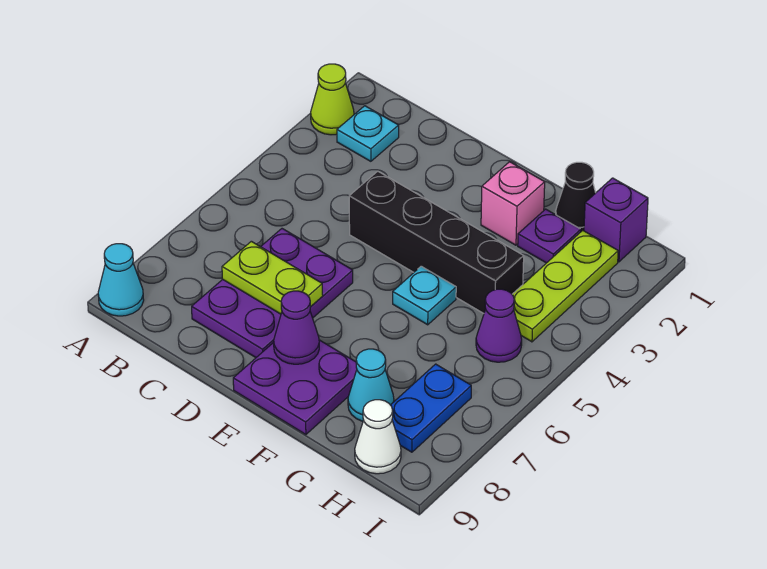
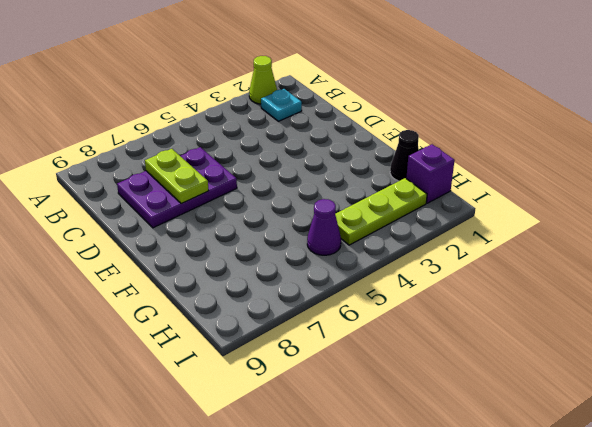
none -> cyan 1x1 cone [98,244,144,316]
none -> black 1x4 brick [349,171,524,313]
none -> purple 2x2 plate [233,340,357,435]

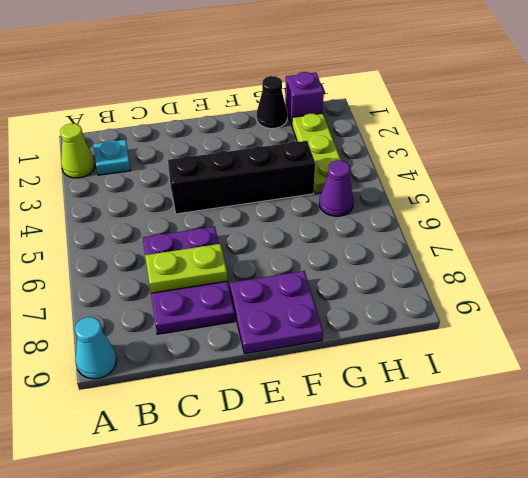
none -> pink 1x1 brick [481,162,545,245]
none -> cyan 1x1 plate [393,266,456,325]
none -> purple 1x1 plate [518,209,581,263]

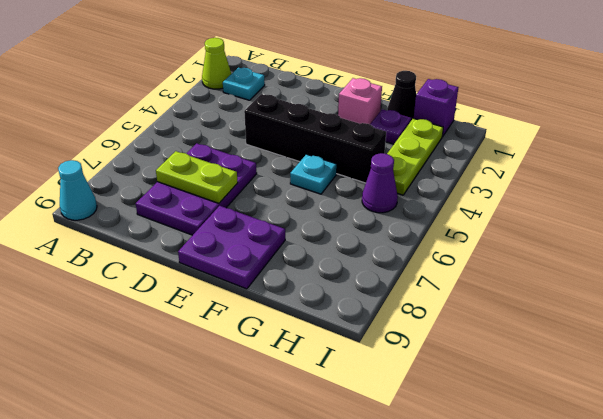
none -> cyan 1x1 cone [348,349,394,421]
none -> blue 1x2 plate [391,364,471,452]
none -> white 1x1 cone [355,400,401,474]

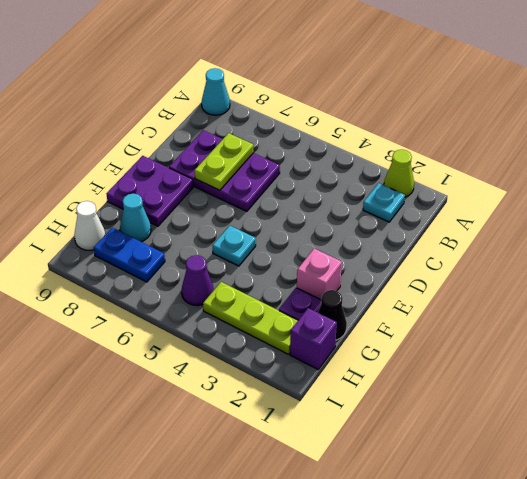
none -> black 1x4 brick [349,171,524,313]
none -> purple 1x1 cone [274,291,319,364]

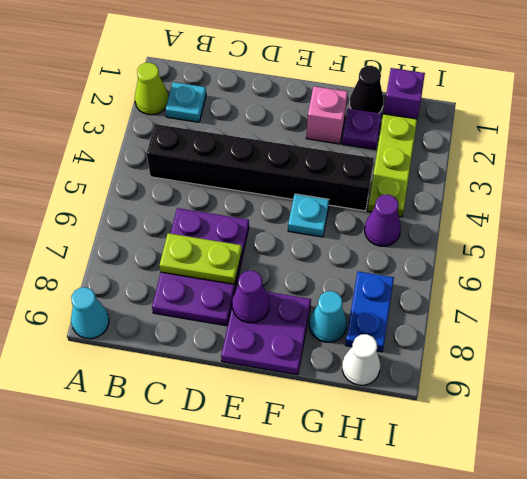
black 1x6 brick [147,124,374,211] -> black 1x4 brick [349,171,524,313]

